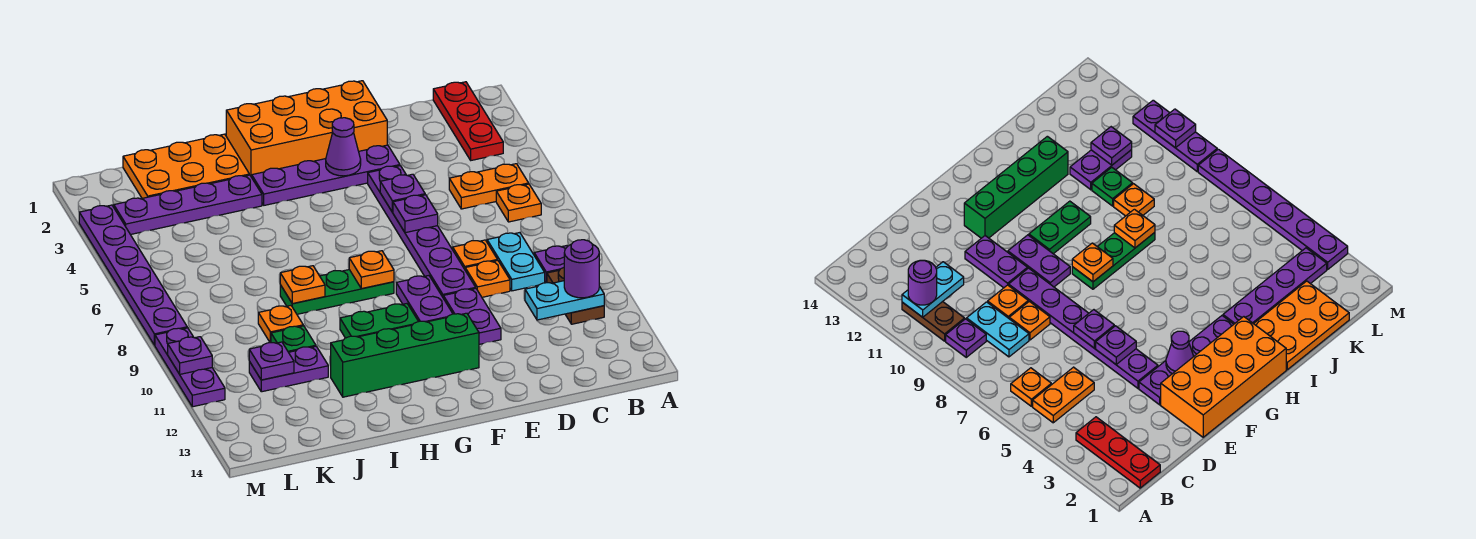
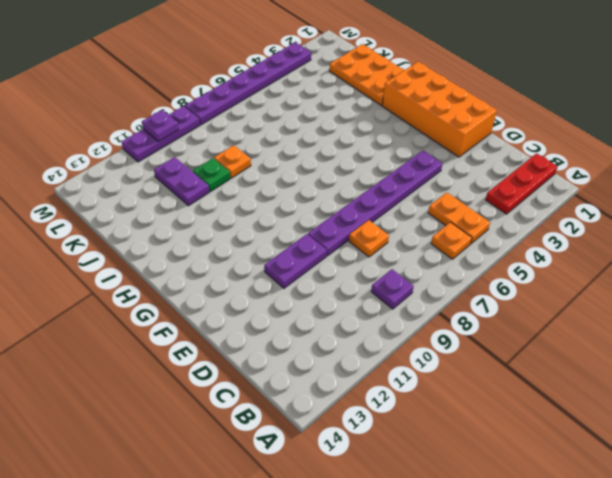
none -> brown 1x2 plate [547,268,604,324]
none -> cyan 1x2 plate [487,233,545,291]
none -> orange 1x1 plate [465,260,510,297]
none -> purple 1x4 plate [252,145,400,205]

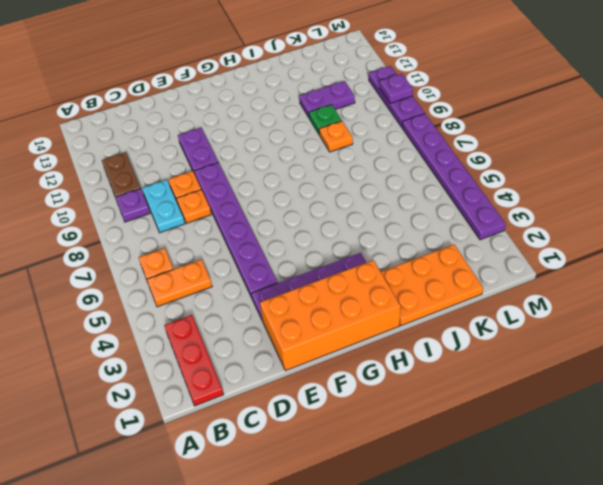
none -> purple 1x2 plate [396,276,453,322]
none -> green 1x4 brick [331,313,479,397]
none -> green 1x3 plate [280,270,394,314]
none -> green 1x2 plate [340,304,418,338]

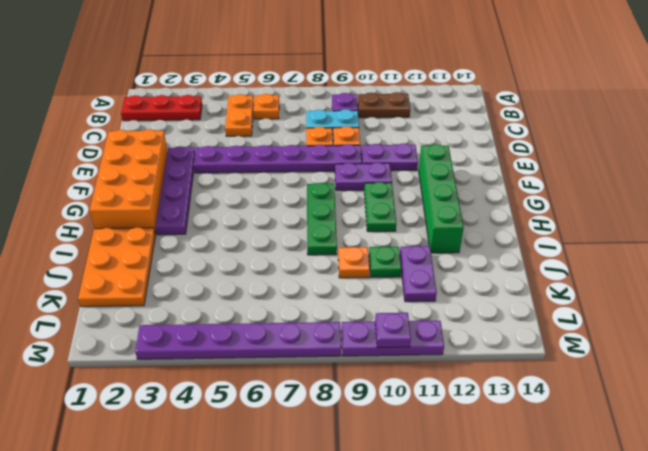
none -> purple 1x4 plate [114,175,262,235]
none -> cyan 1x2 plate [525,281,604,320]
none -> purple 1x1 plate [380,174,425,212]
none -> purple 1x1 plate [393,195,438,233]

